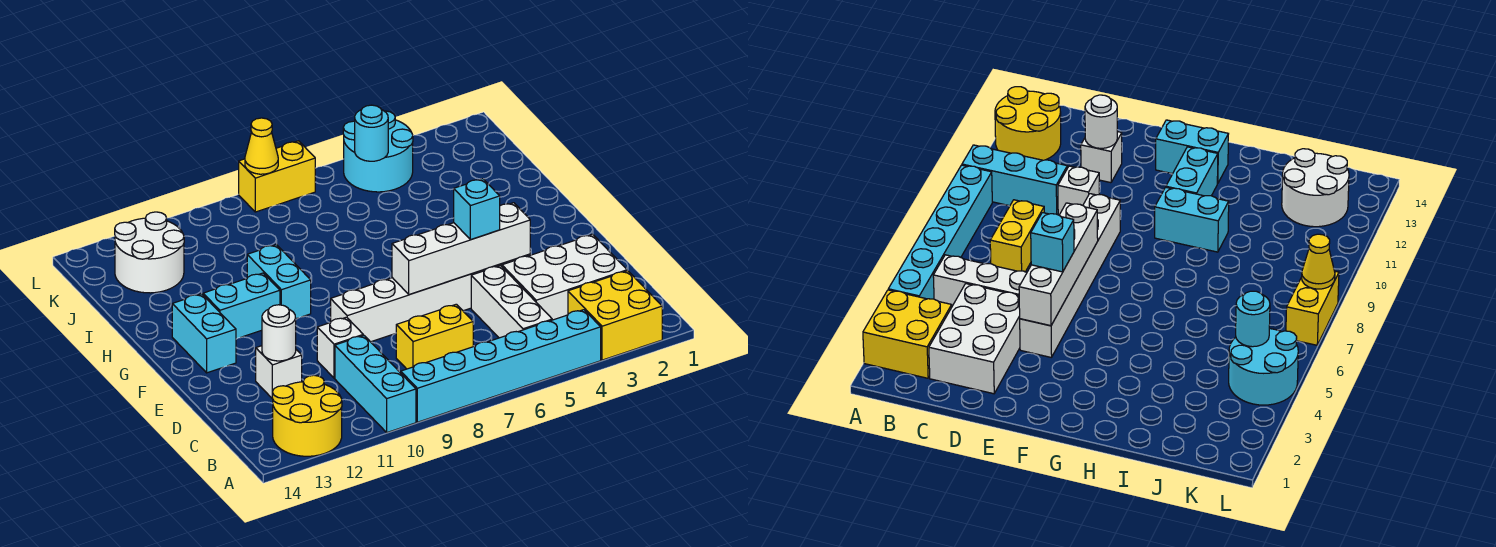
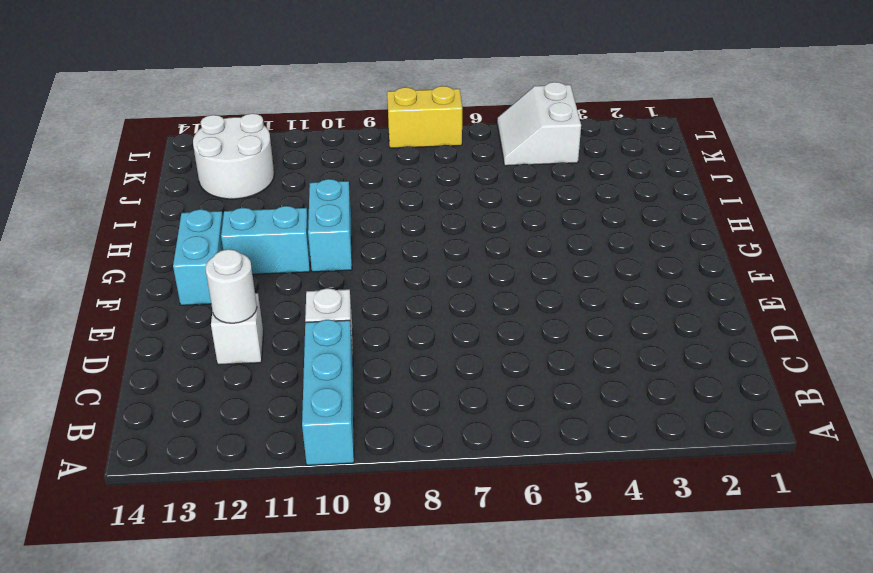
white 2x2 slope [497,82,581,166] -> cyan 2x2 round brick [343,111,413,192]
none -> yellow 2x2 brick [568,271,662,360]
none -> cyan 1x6 brick [401,310,601,422]
none -> yellow 2x2 round brick [272,375,342,456]

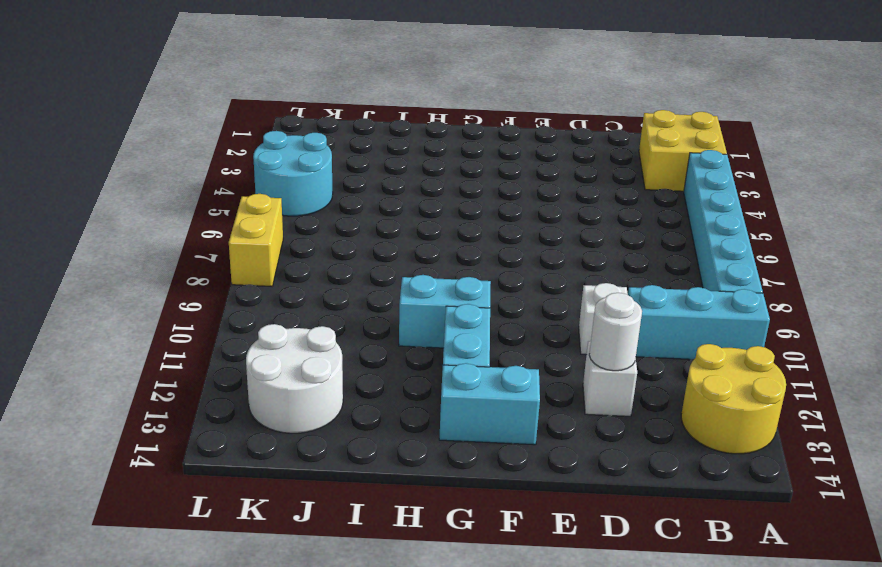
none -> white 1x3 brick [471,266,552,338]
none -> white 2x3 brick [502,234,627,320]
none -> yellow 1x2 brick [396,304,473,369]

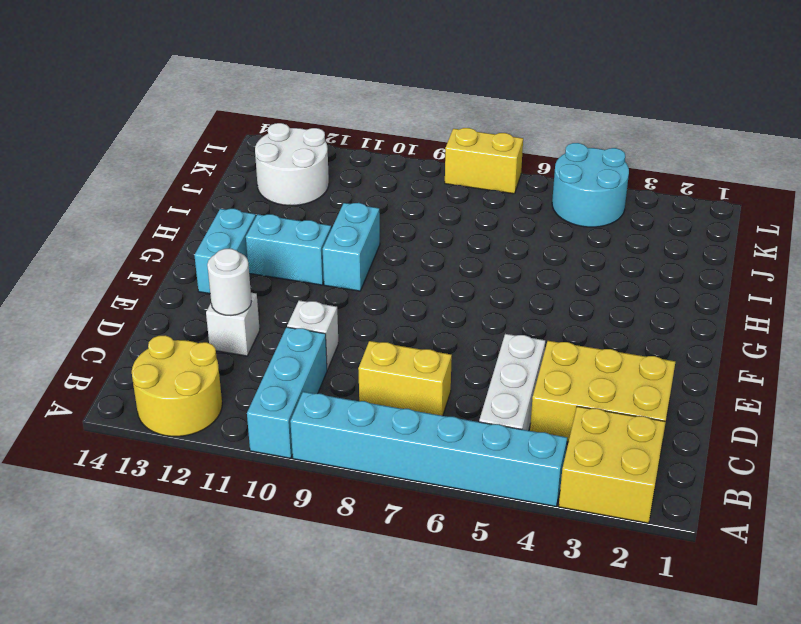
yellow 2x3 brick [530,341,675,442] -> white 2x3 brick [502,234,627,320]
none -> white 1x6 brick [331,254,530,342]
none -> white 1x4 brick [392,203,530,294]
none -> cyan 1x1 round brick [355,105,388,161]

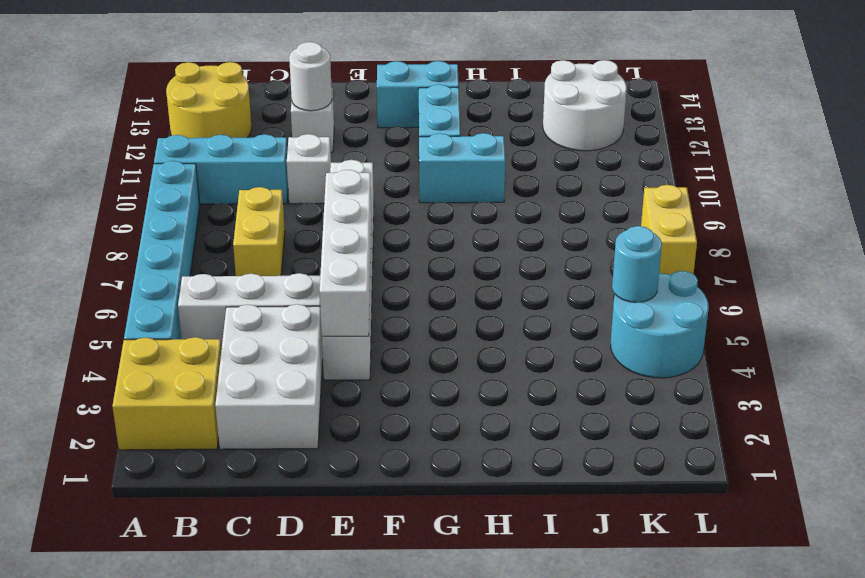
none -> yellow 1x1 cone [245,118,278,174]
none -> cyan 1x1 brick [454,179,500,240]

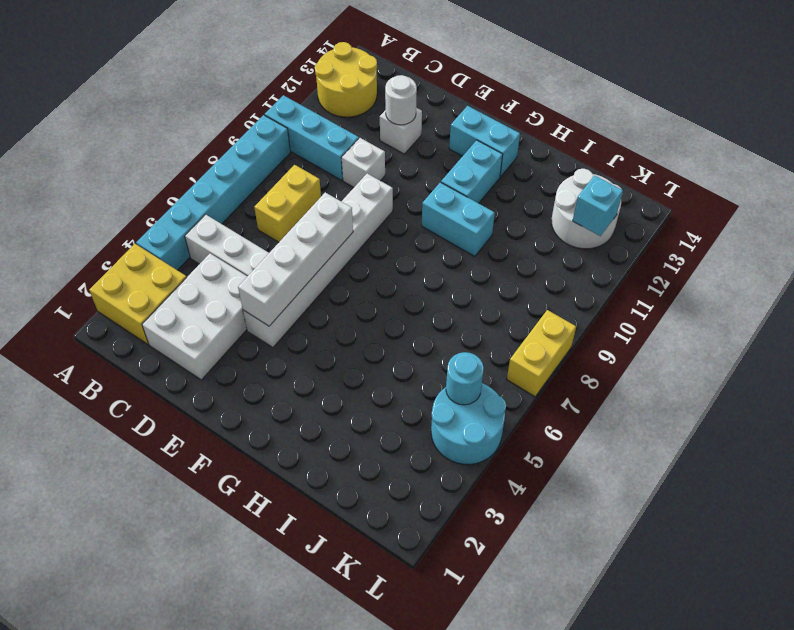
cyan 1x1 brick [573,175,623,236] -> cyan 1x1 brick moved to [454,179,500,240]
none -> yellow 1x1 cone [245,118,278,174]

